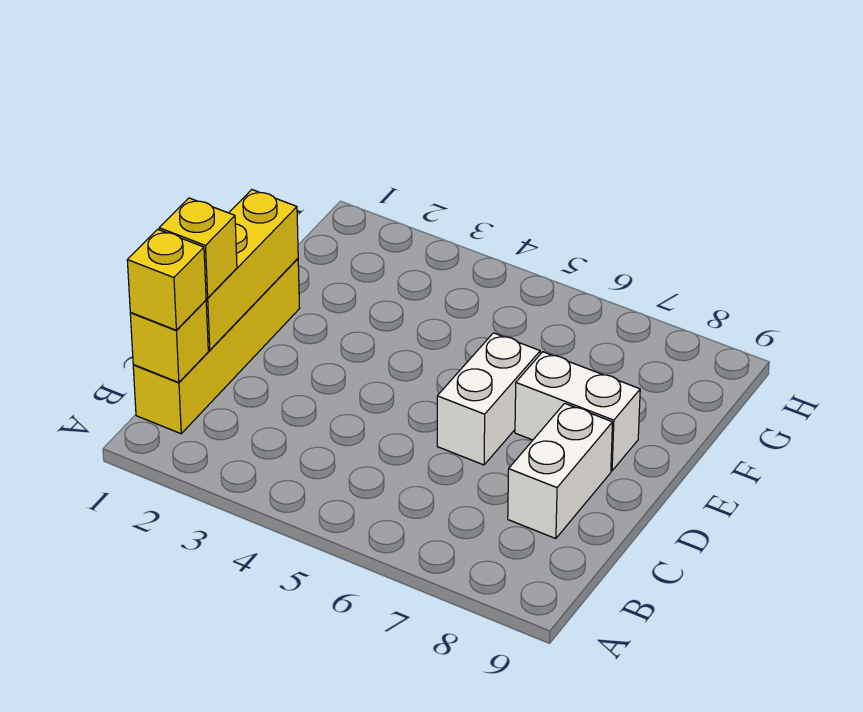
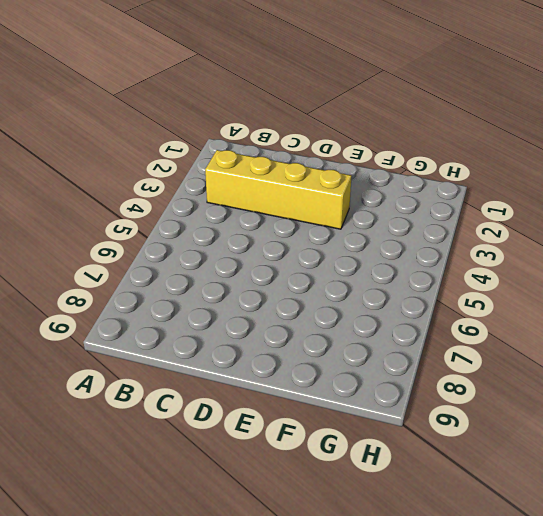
yellow 1x4 brick [205,150,352,229] -> yellow 1x4 brick moved to [133,259,300,434]
none -> white 1x2 brick [508,403,613,539]
none -> white 1x2 brick [437,333,540,465]

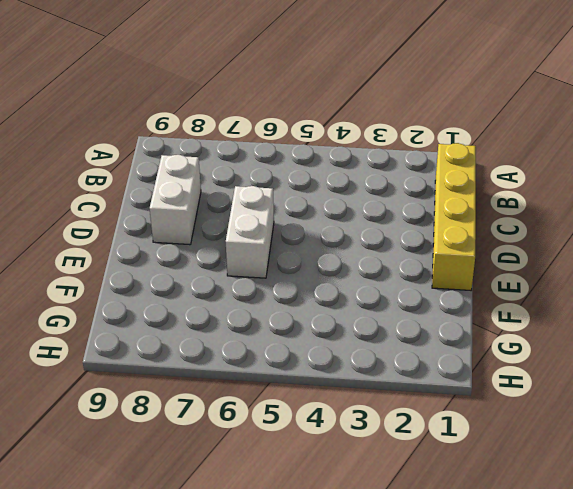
none -> white 1x2 brick [515,352,640,471]
none -> yellow 1x1 brick [130,300,208,383]

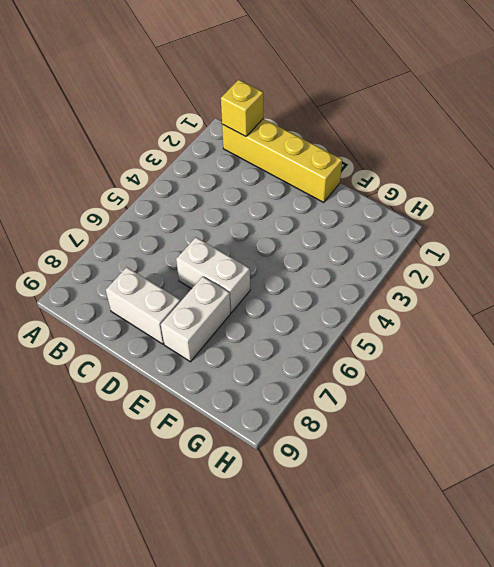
none -> yellow 1x3 brick [206,190,298,350]
none -> yellow 1x1 brick [127,229,206,330]

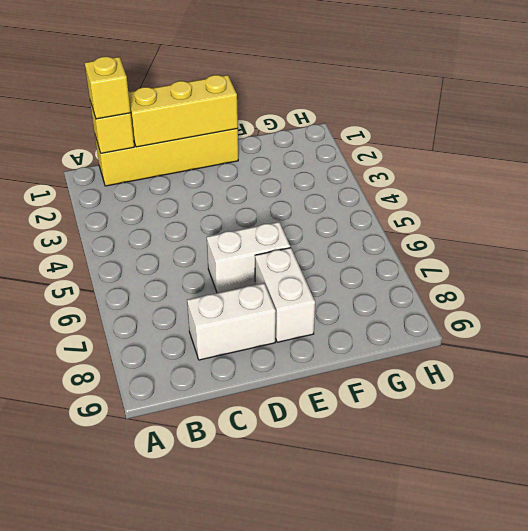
none -> yellow 1x1 brick [159,198,237,298]

